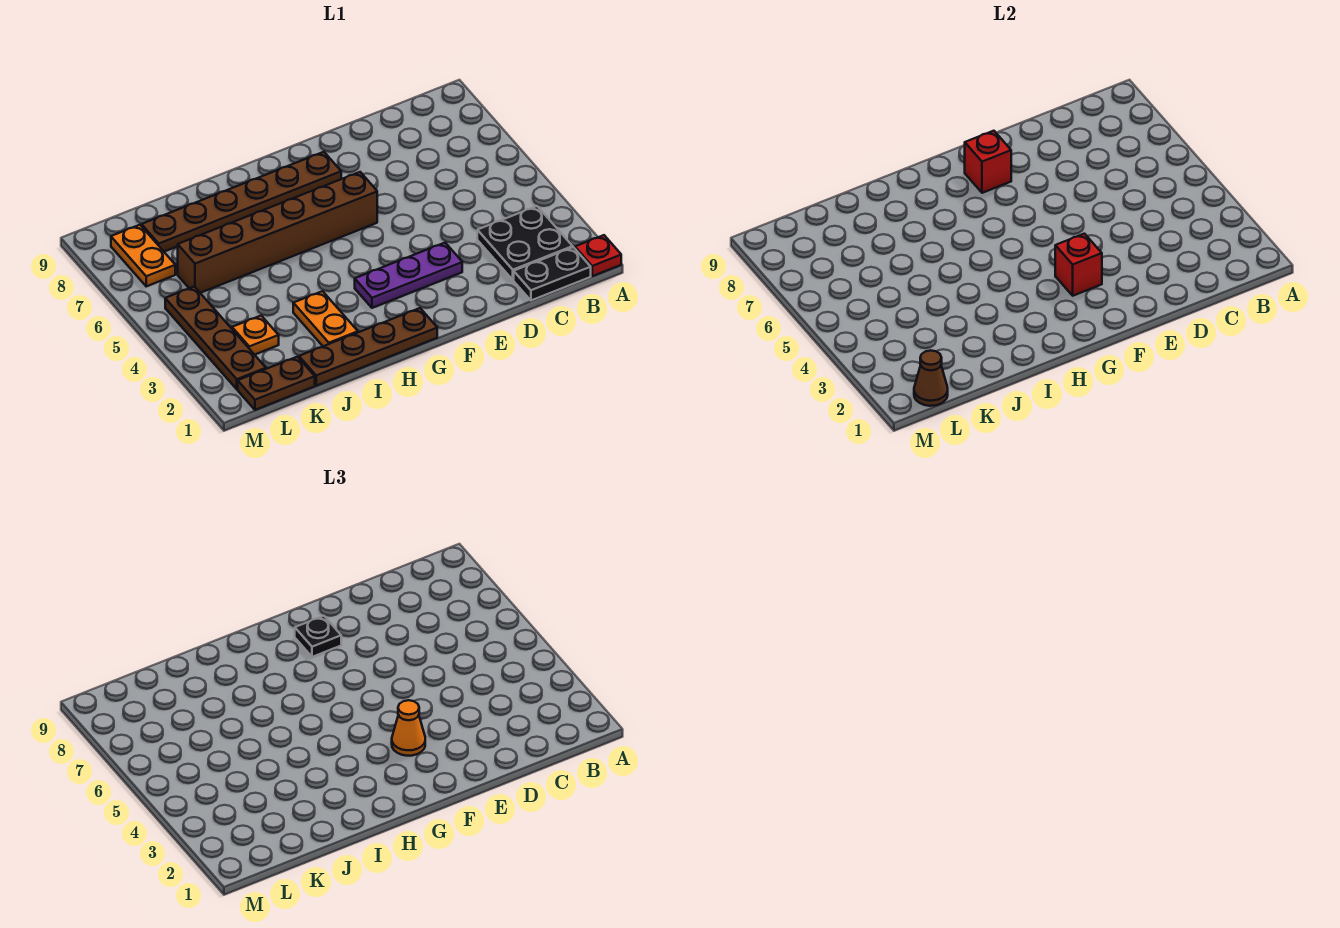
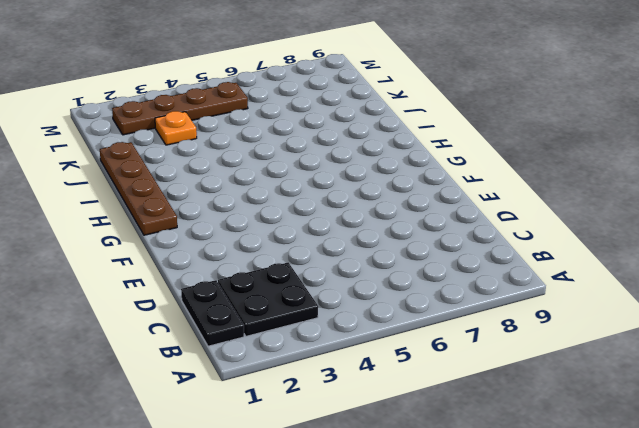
none -> red 1x1 plate [575,235,621,276]
none -> purple 1x3 plate [355,243,462,308]
none -> brown 1x6 brick [178,172,377,293]

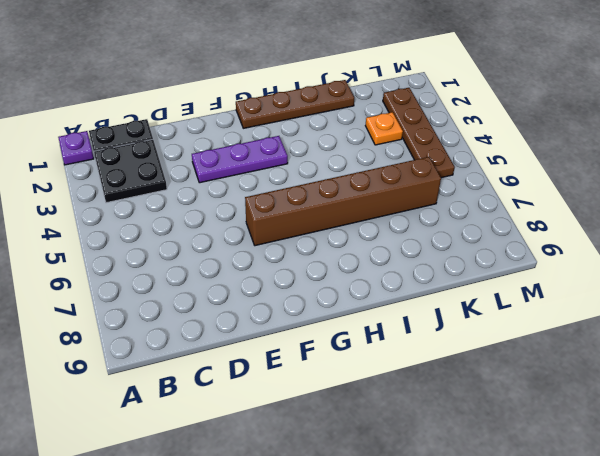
purple 1x1 plate [58,131,94,165] -> red 1x1 plate [575,235,621,276]
none -> brown 1x6 plate [142,152,341,252]
none -> orange 1x2 plate [293,291,358,346]
none -> brown 1x2 plate [238,357,315,410]

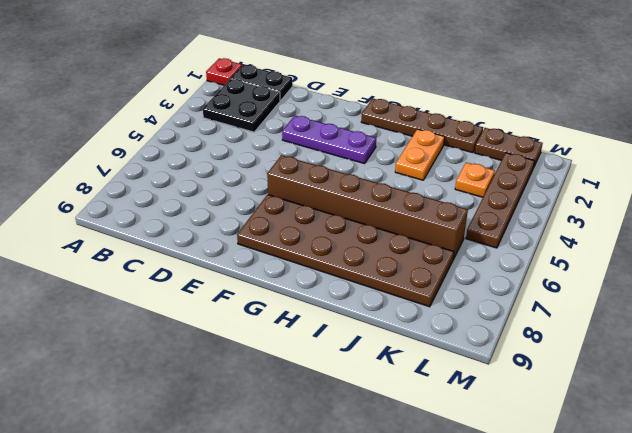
brown 2x6 plate [237,195,454,307] -> brown 1x6 plate [142,152,341,252]
none -> orange 1x2 plate [111,225,175,286]
none -> red 1x1 brick [1055,234,1102,296]
none -> red 1x1 brick [965,131,1011,193]

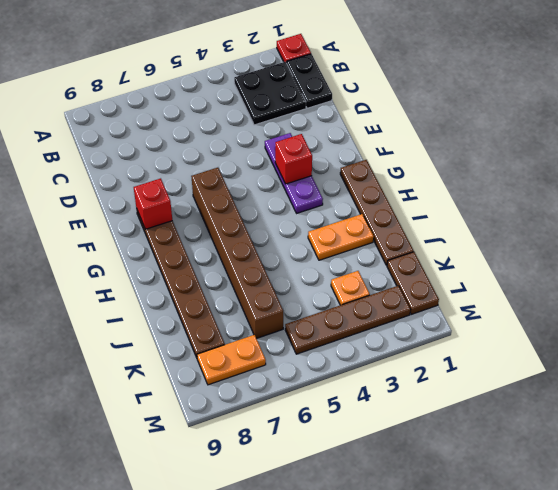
none -> brown 1x1 cone [914,350,948,406]
none -> orange 1x1 cone [392,700,425,756]
none -> black 1x1 plate [295,616,341,657]

